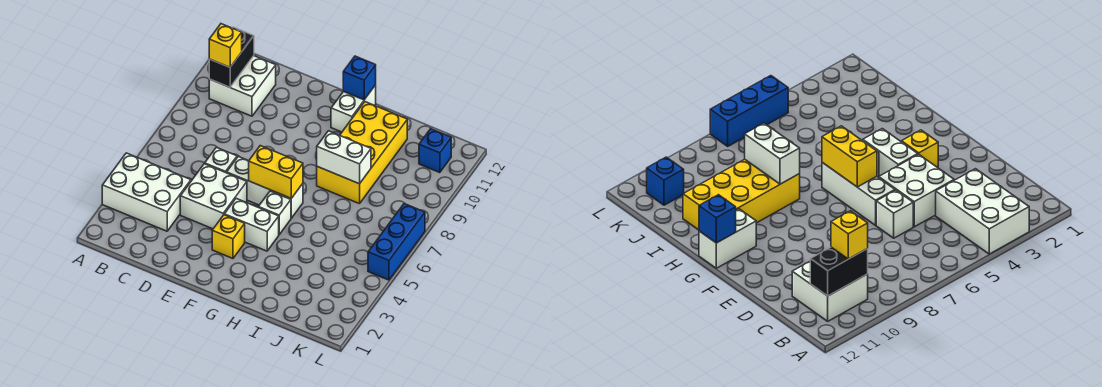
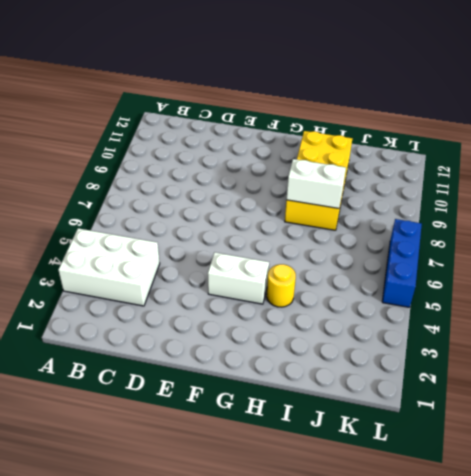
yellow 1x1 round brick [267,264,296,307] -> none
none -> white 2x2 brick [209,56,276,116]
none -> white 2x2 brick [180,164,247,229]
none -> white 1x1 brick [205,147,237,173]

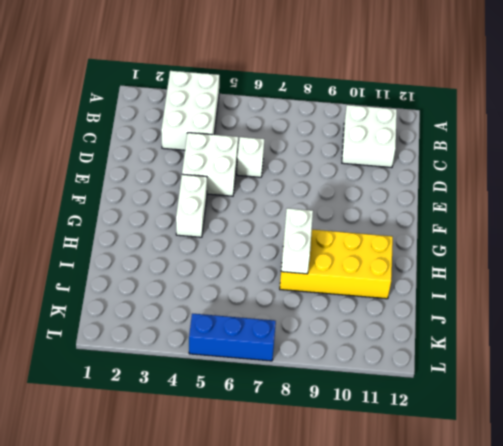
none -> white 1x3 brick [227,156,303,218]
none -> yellow 1x1 brick [212,215,245,258]
none -> white 1x1 brick [258,191,291,235]

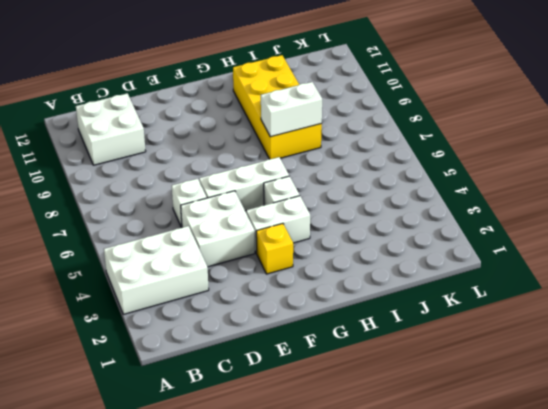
none -> white 1x2 brick [331,85,376,132]
none -> blue 1x1 brick [419,129,451,173]
none -> blue 1x3 brick [368,204,425,280]

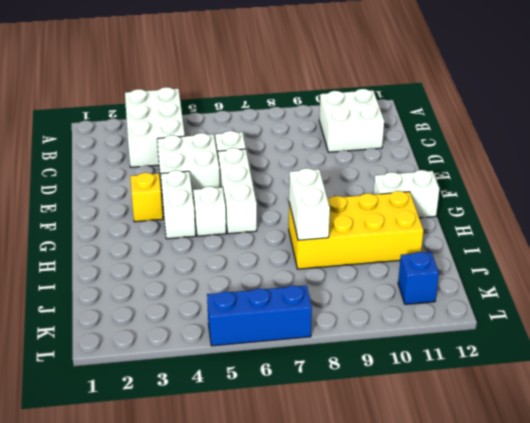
none -> black 1x2 brick [209,27,254,87]
none -> yellow 1x2 brick [249,146,303,198]
none -> blue 1x1 brick [343,56,376,100]

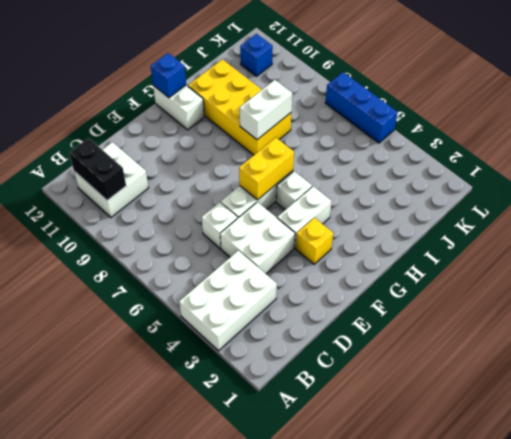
none -> yellow 1x1 brick [209,24,242,67]

